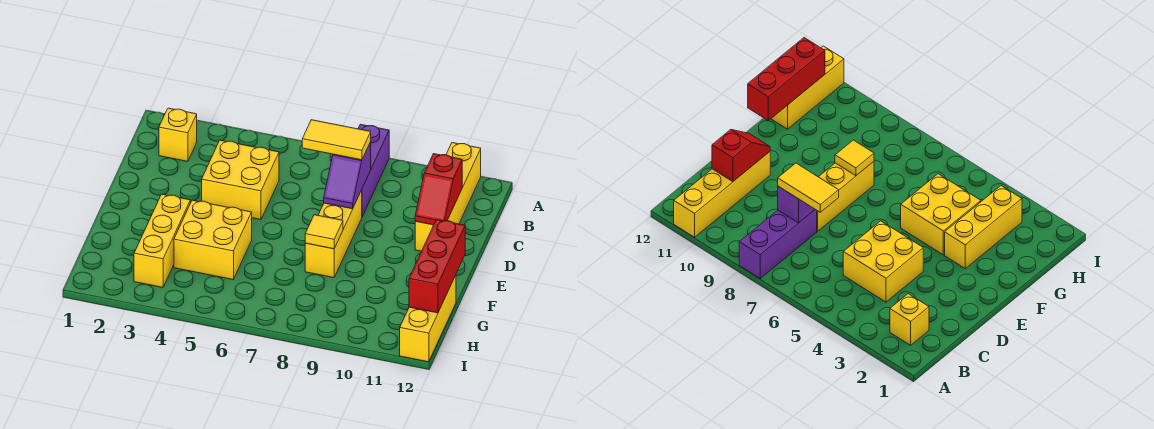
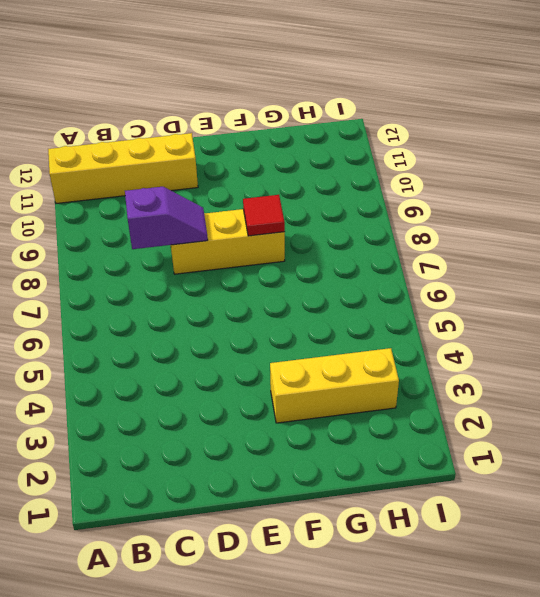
red 1x1 tile [243,195,285,236] -> yellow 1x1 tile [305,215,343,249]
none -> purple 1x3 brick [358,124,389,217]
none -> yellow 1x1 brick [159,108,197,161]
none -> yellow 2x2 brick [202,140,279,220]

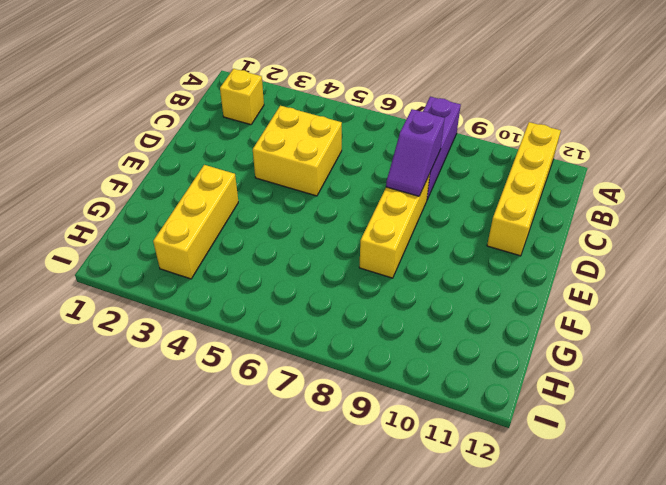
none -> yellow 2x2 brick [174,200,252,279]
none -> yellow 1x3 brick [400,275,456,362]
none -> red 1x2 slope [415,154,462,225]

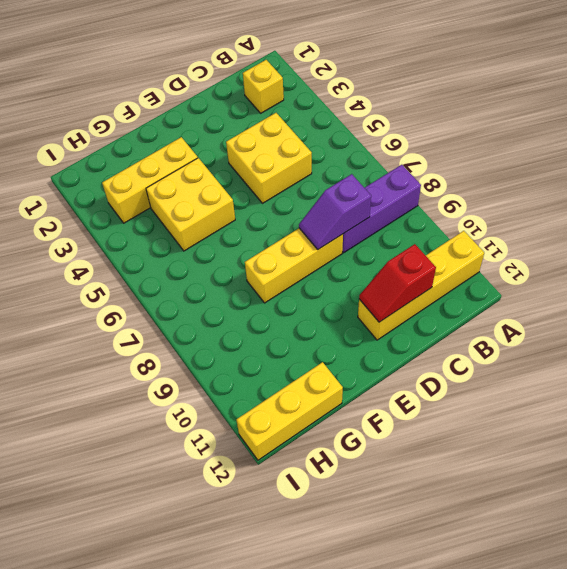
none -> yellow 1x1 tile [305,215,343,249]
none -> red 1x3 brick [409,220,465,313]
none -> yellow 1x2 tile [302,120,371,160]

